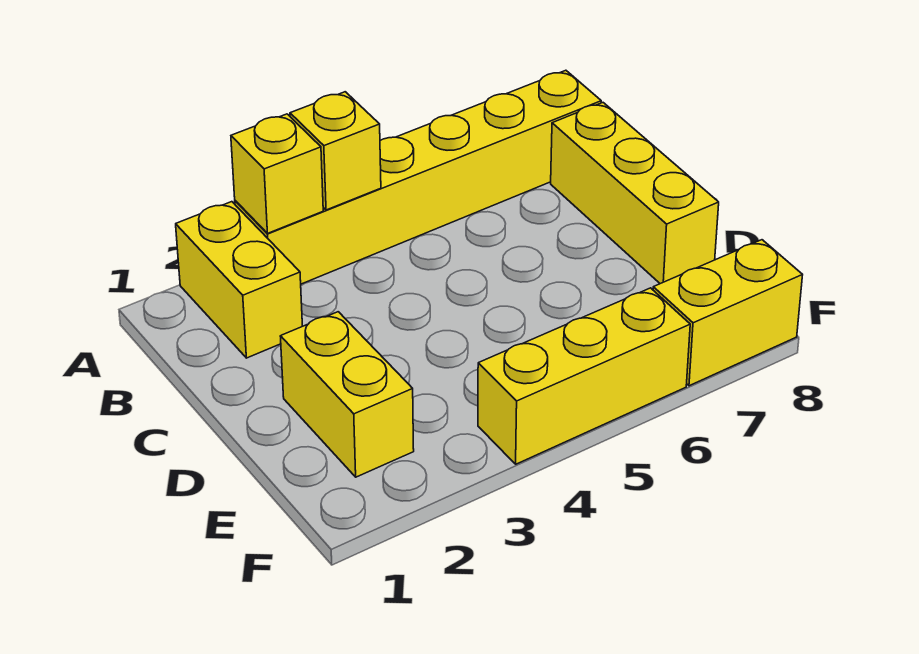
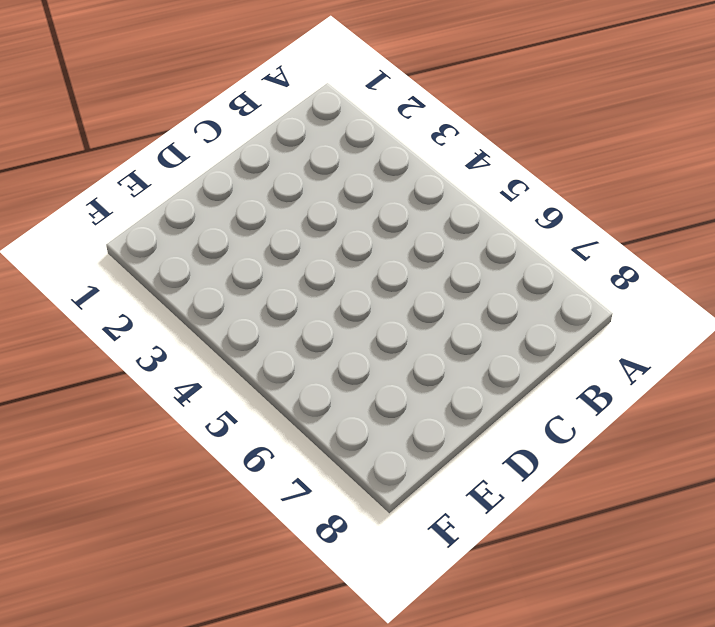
none -> yellow 1x2 brick [176,202,302,358]
none -> yellow 1x6 brick [235,70,601,284]

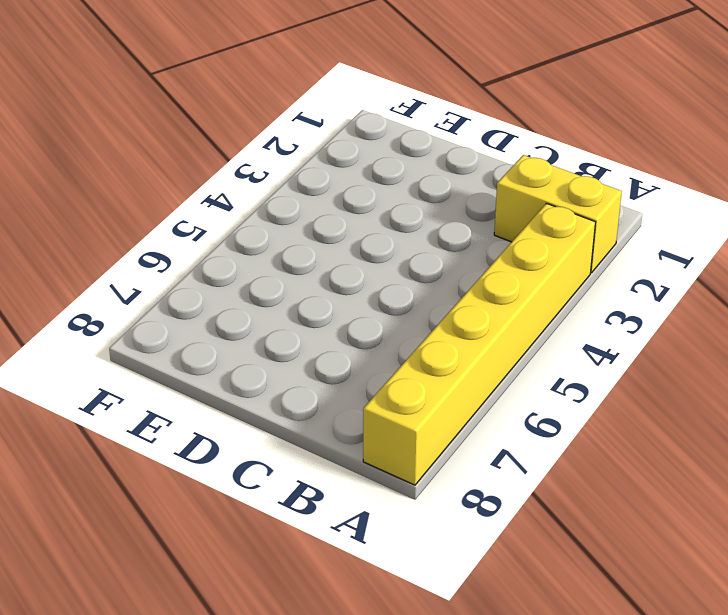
none -> yellow 1x3 brick [551,103,719,284]
none -> yellow 1x2 brick [280,312,414,477]

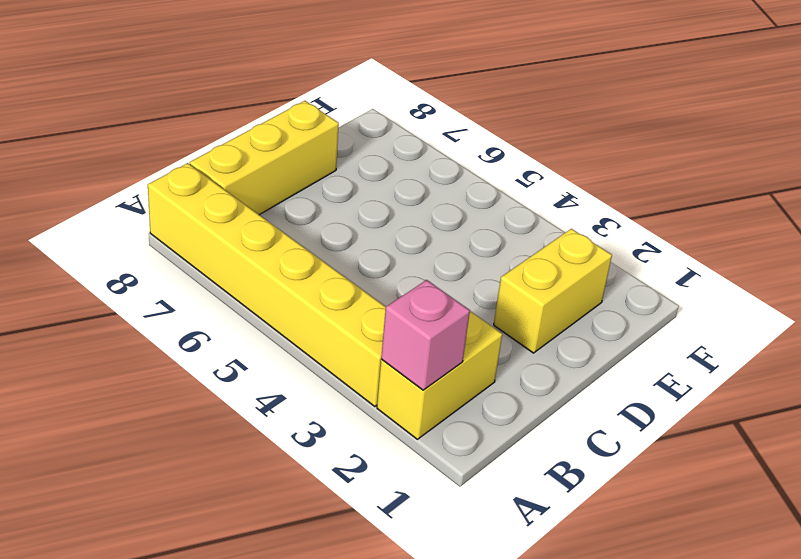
pink 1x1 brick [381,280,470,390] -> none
none -> yellow 1x3 brick [478,288,690,464]
none -> yellow 1x2 brick [653,240,802,386]

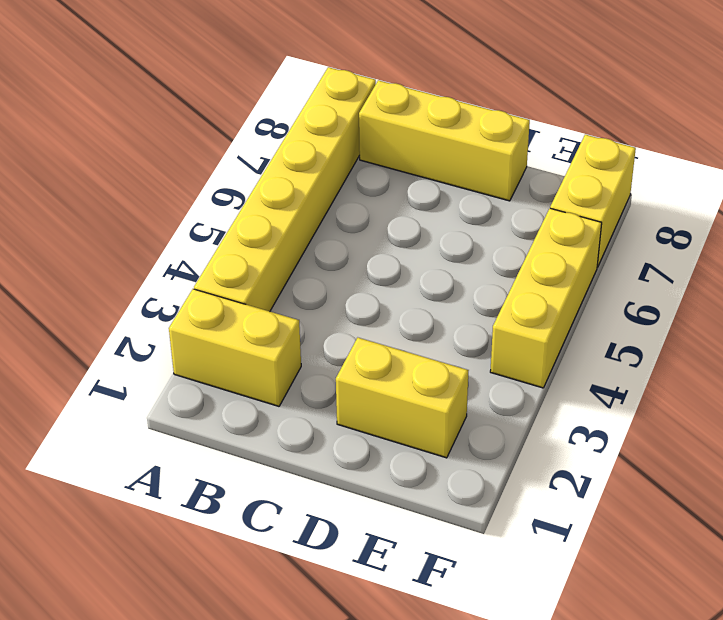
none -> yellow 1x1 brick [231,114,323,233]
none -> yellow 1x1 brick [290,92,381,210]

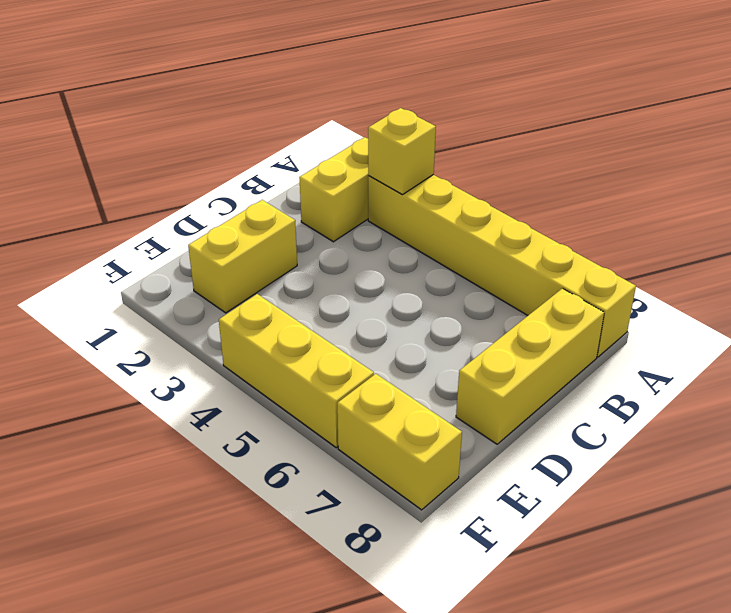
none -> yellow 1x1 brick [290,92,381,210]

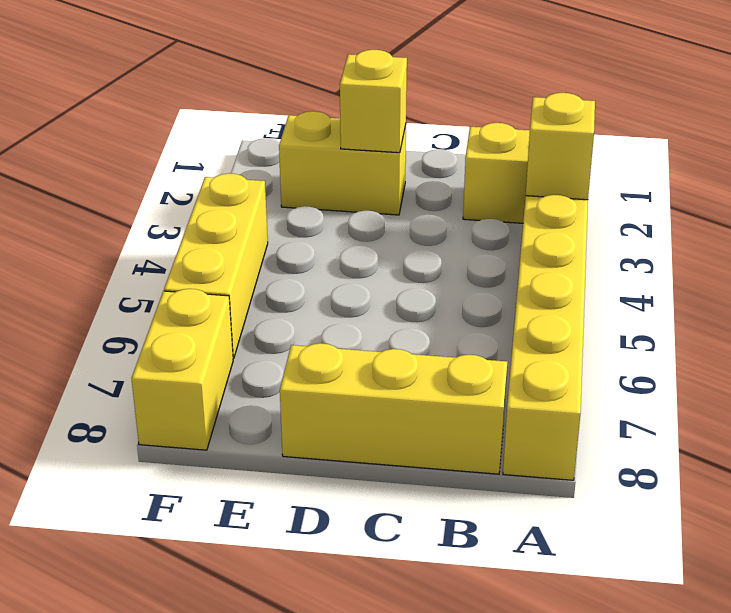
yellow 1x1 brick [340,50,407,153] -> yellow 1x1 brick moved to [290,92,381,210]

